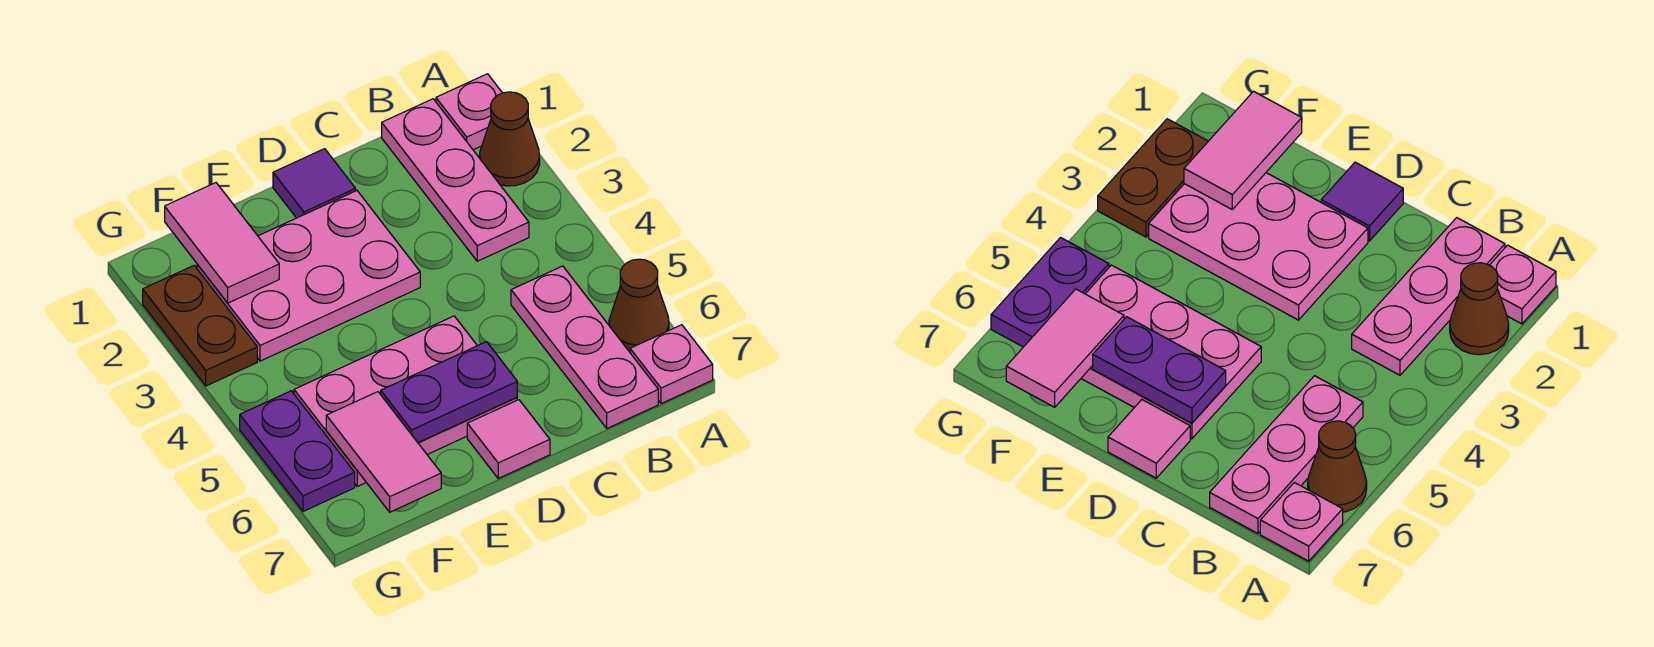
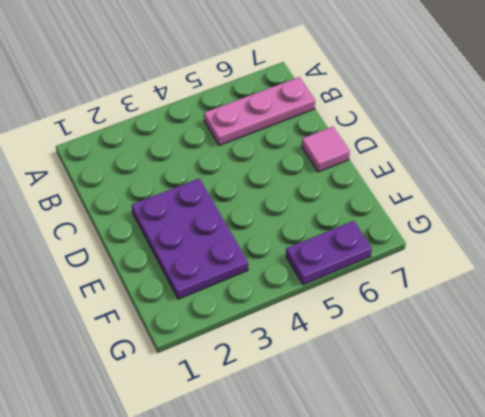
purple 2x3 plate [131,179,248,299] -> pink 2x3 plate [197,191,420,361]
none -> pink 1x1 plate [436,74,502,150]
none -> brown 1x1 cone [480,92,540,186]
none -> brown 1x1 cone [609,259,669,352]

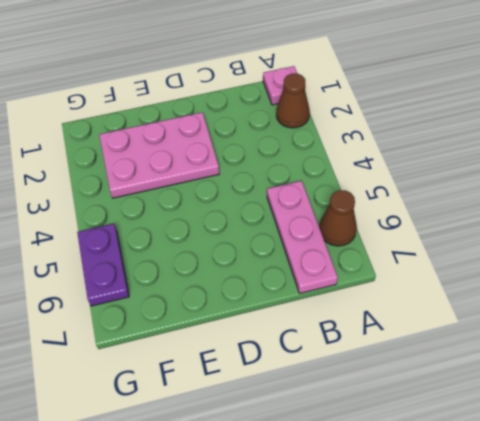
none -> pink 1x1 plate [630,325,713,404]
none -> pink 1x3 plate [382,99,529,261]
none -> purple 1x1 tile [273,149,356,218]

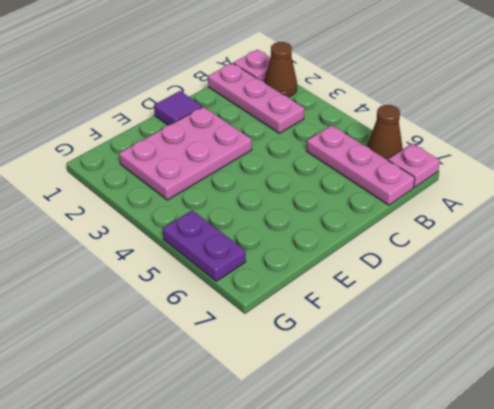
none -> pink 2x3 plate [294,316,517,486]
none -> pink 1x1 tile [467,400,550,478]
none -> brown 1x2 plate [143,266,257,386]

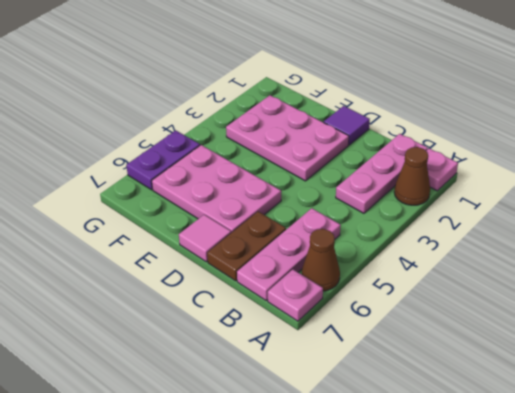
brown 1x2 plate [207,211,286,281] -> brown 1x2 plate moved to [143,266,257,386]
none -> purple 1x2 plate [381,342,517,442]
none -> pink 1x2 tile [165,183,279,303]
none -> pink 1x2 tile [326,392,441,512]

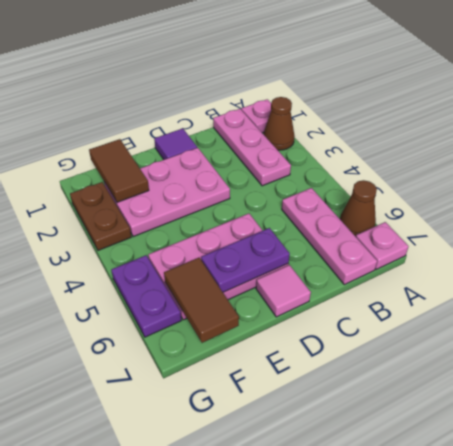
brown 1x2 tile [89,139,149,202] -> pink 1x2 tile [165,183,279,303]
brown 1x2 tile [164,258,239,343] -> pink 1x2 tile [326,392,441,512]

